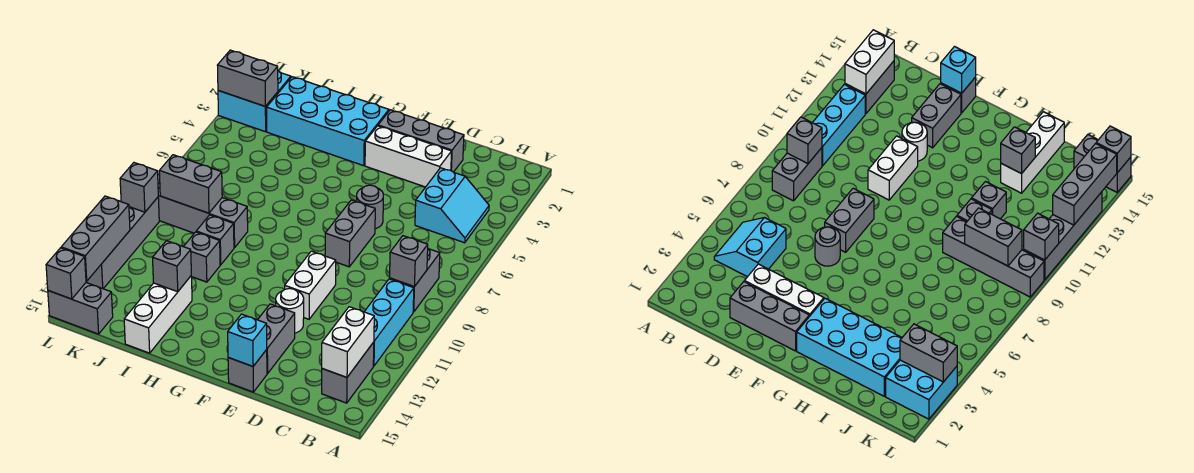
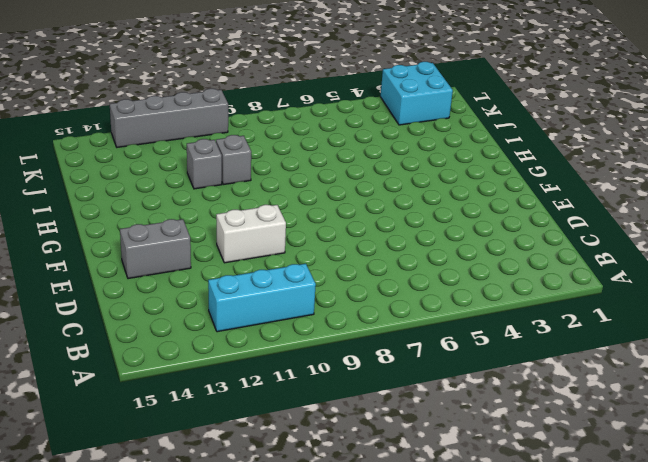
none -> cyan 2x2 slope [415,168,489,243]
none -> grey 1x2 brick [390,249,440,312]
none -> grey 1x2 brick [322,342,374,403]

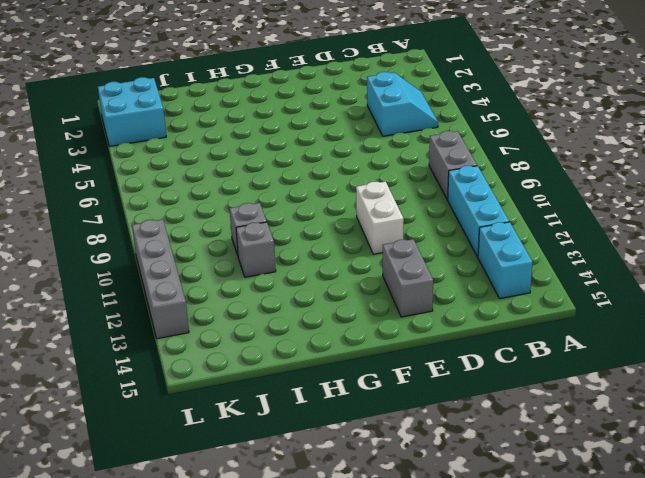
cyan 1x2 brick [478,222,533,299] -> grey 1x2 brick [322,342,374,403]
none -> grey 1x3 brick [378,110,464,172]
none -> white 1x3 brick [365,126,452,187]
none -> grey 1x1 round brick [357,185,383,229]

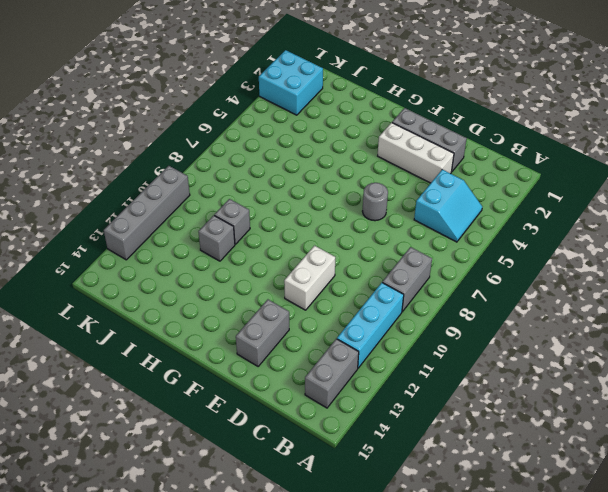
none -> grey 1x2 brick [325,200,375,267]
none -> white 1x1 round brick [276,288,304,333]
none -> grey 1x1 brick [228,350,267,392]

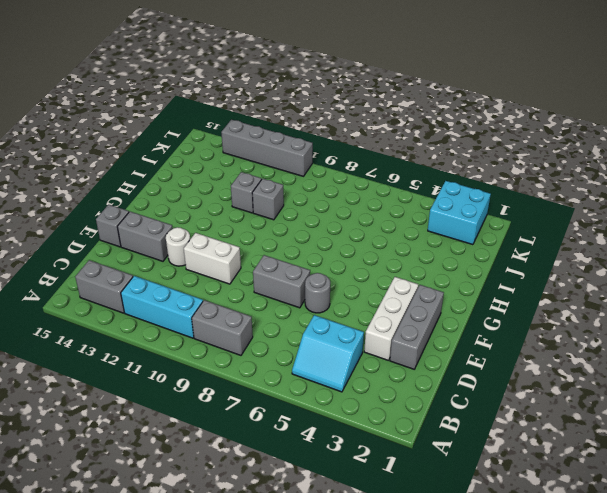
none -> cyan 2x4 brick [267,77,389,166]
none -> grey 1x4 brick [158,174,248,248]
none -> white 1x3 brick [124,276,192,353]

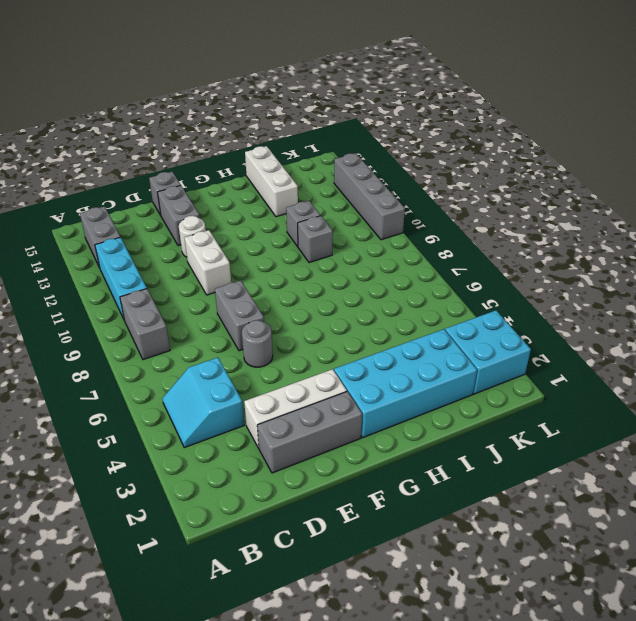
none -> grey 1x4 brick [158,174,248,248]
none -> grey 1x2 brick [48,283,113,334]
none -> grey 1x1 brick [390,236,428,287]

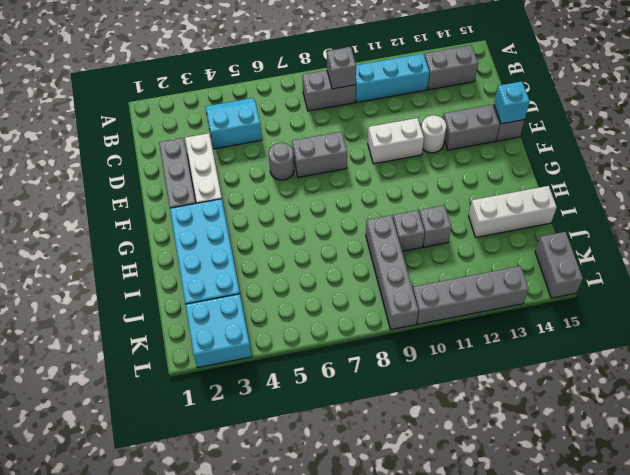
none -> white 1x2 brick [322,307,374,377]
none -> grey 1x1 brick [153,241,191,292]
none -> grey 1x2 brick [159,155,222,213]

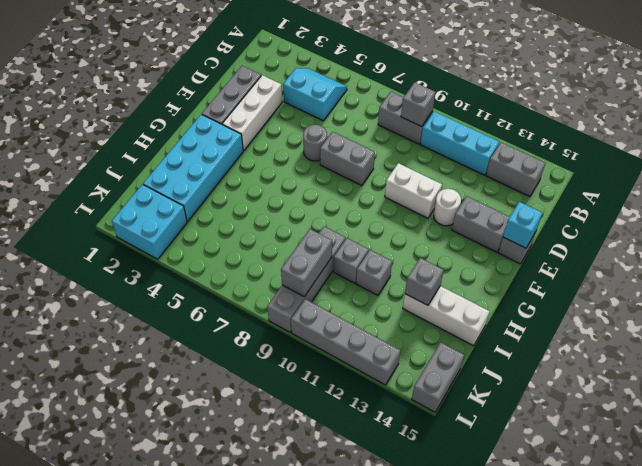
none -> white 1x2 brick [322,307,374,377]
none -> grey 1x2 brick [217,50,278,106]
none -> grey 1x1 brick [120,163,158,212]

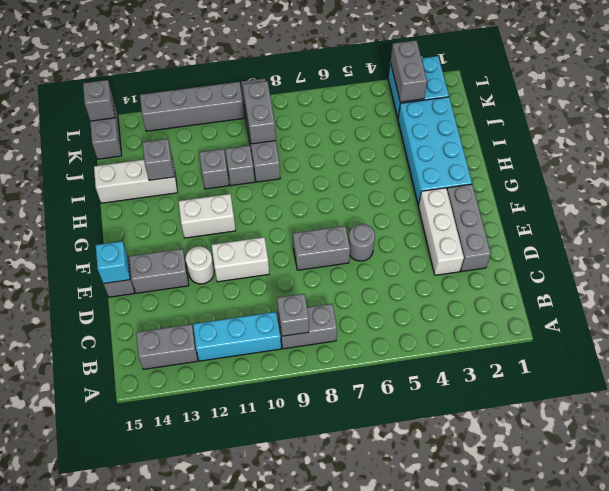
white 1x2 brick [179,194,236,238] -> white 1x2 brick moved to [322,307,374,377]
none -> cyan 2x2 slope [415,168,489,243]
none -> grey 1x1 brick [120,163,158,212]
none -> grey 1x3 brick [61,196,130,281]

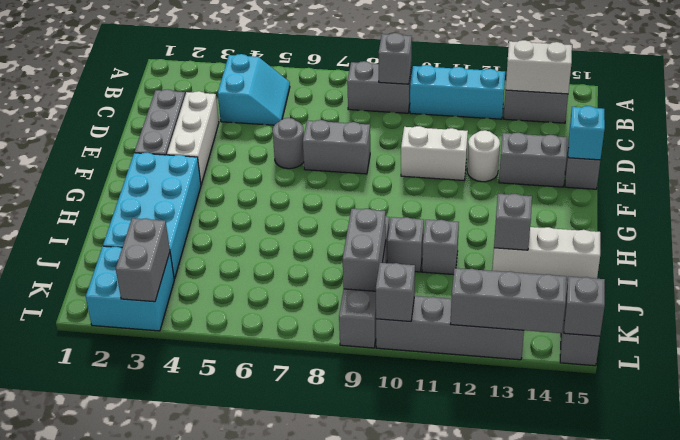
cyan 2x2 slope [218,54,290,125] -> cyan 2x2 slope turned to [415,168,489,243]

